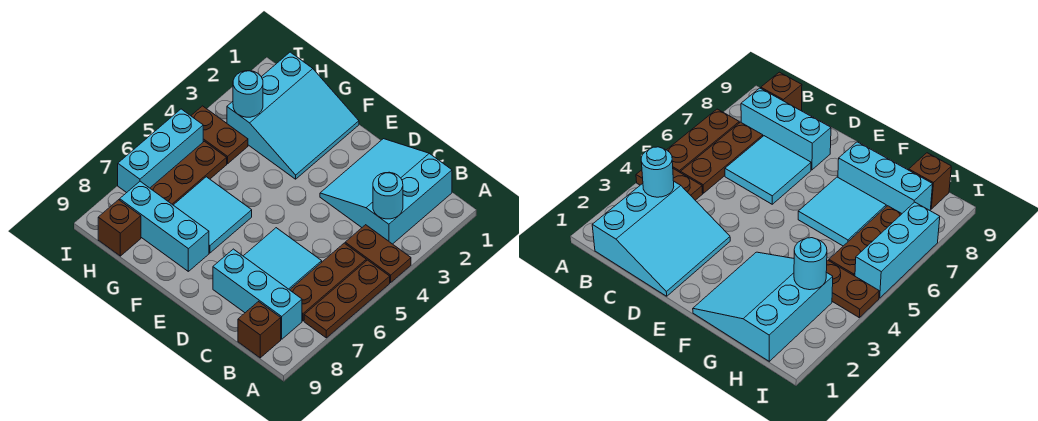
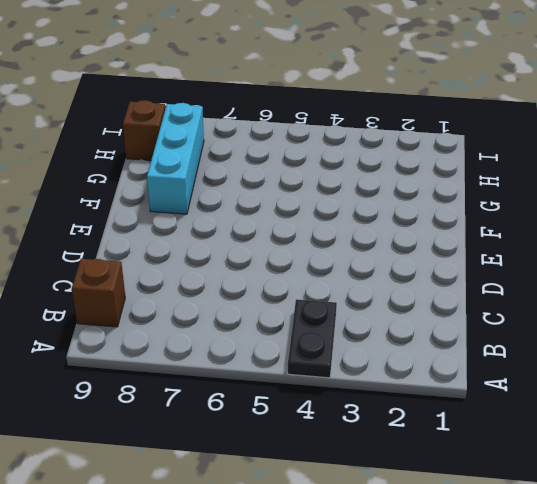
black 1x2 plate [288,299,337,378] -> brown 1x2 plate [345,225,411,282]
none -> brown 1x3 plate [304,260,390,338]
none -> cyan 3x3 slope [320,139,452,244]
none -> brown 1x3 plate [290,243,366,321]

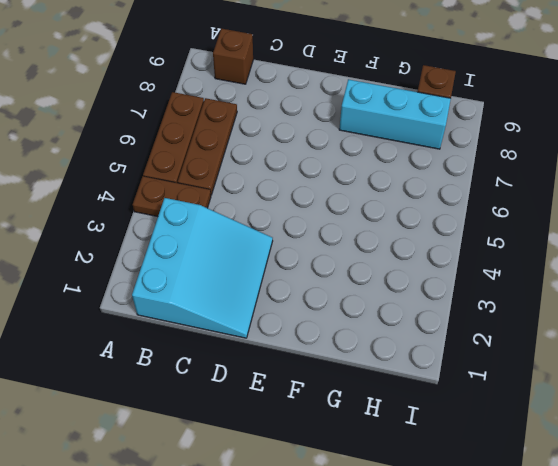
none -> cyan 1x3 brick [213,249,302,339]
none -> cyan 2x2 tile [244,228,322,290]
none -> cyan 3x3 slope [227,52,359,179]

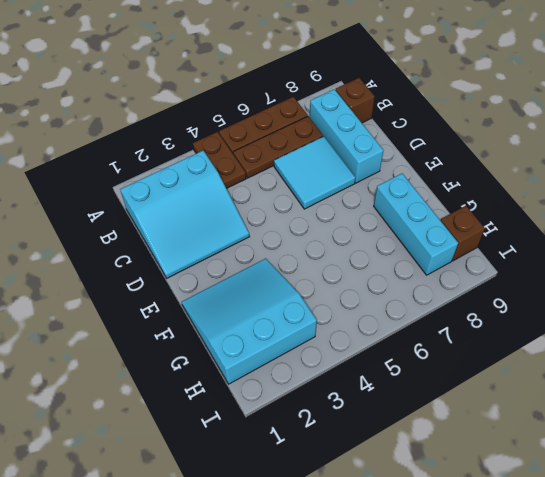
none -> cyan 2x2 tile [174,177,252,253]
none -> brown 1x2 plate [191,106,248,164]
none -> brown 1x3 plate [150,141,227,205]

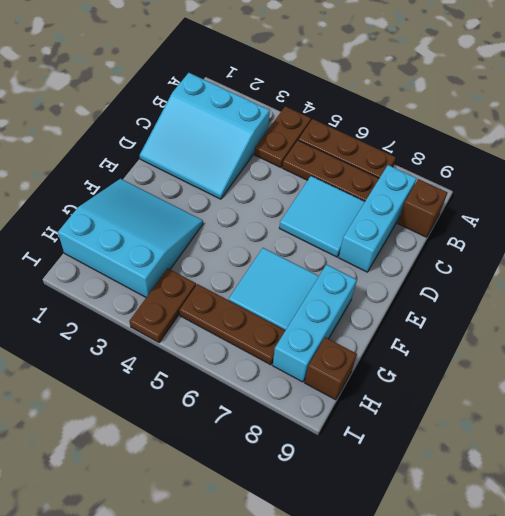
none -> cyan 1x3 brick [118,109,203,193]
none -> cyan 1x1 round brick [373,172,403,219]
none -> cyan 1x1 round brick [233,71,263,117]

